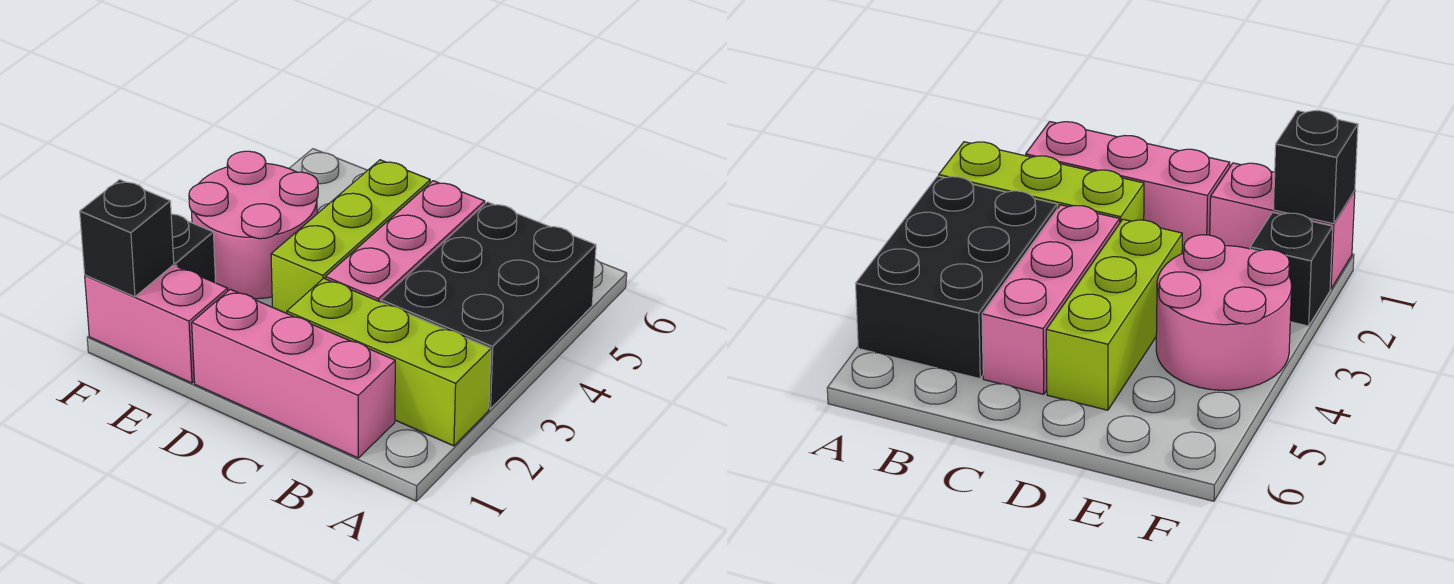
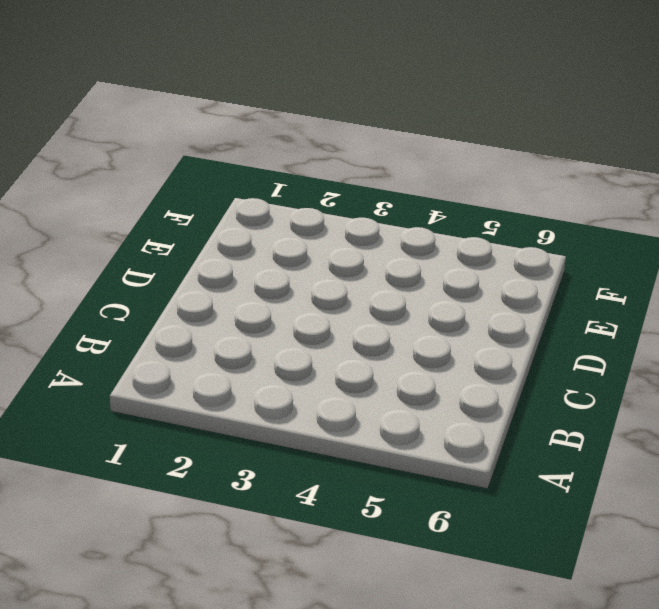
none -> lime 1x3 brick [287,278,491,446]
none -> black 2x3 brick [381,202,596,409]

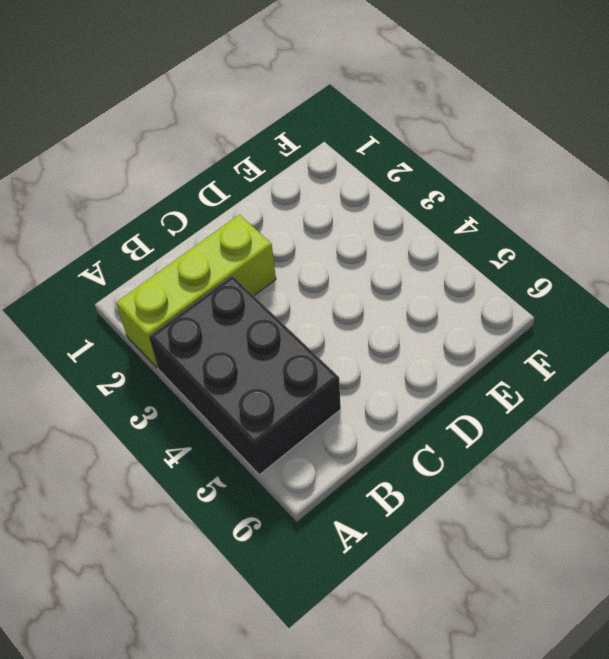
none -> pink 1x3 brick [192,289,395,458]
none -> pink 1x3 brick [326,181,485,302]

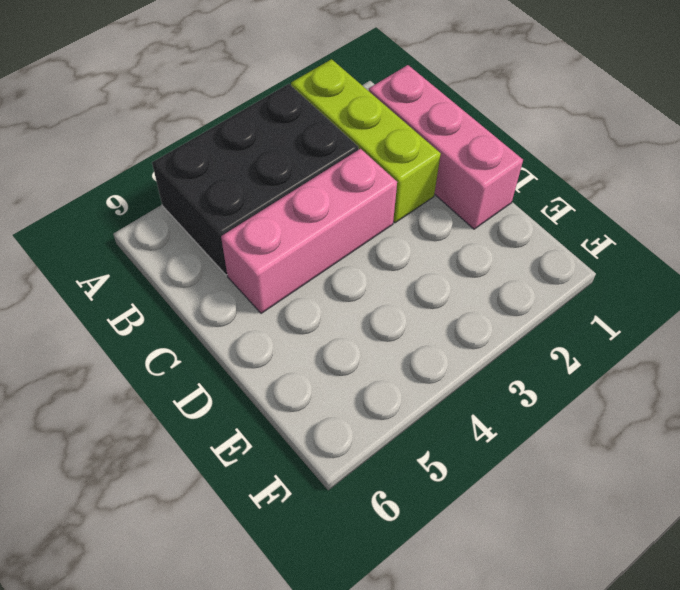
none -> lime 1x3 brick [271,160,430,313]
none -> pink 1x2 brick [85,265,228,383]

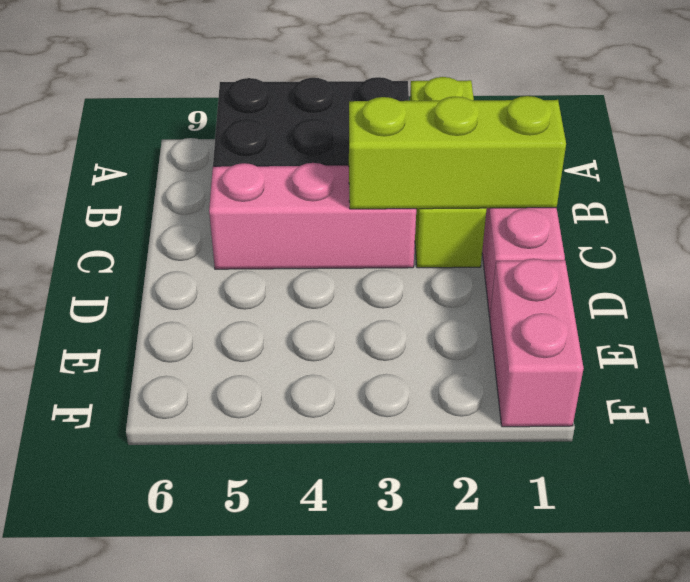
lime 1x3 brick [349,96,566,209] -> lime 1x3 brick moved to [271,160,430,313]
none -> pink 2x2 round brick [189,151,318,299]
none -> black 1x1 brick [171,214,216,283]

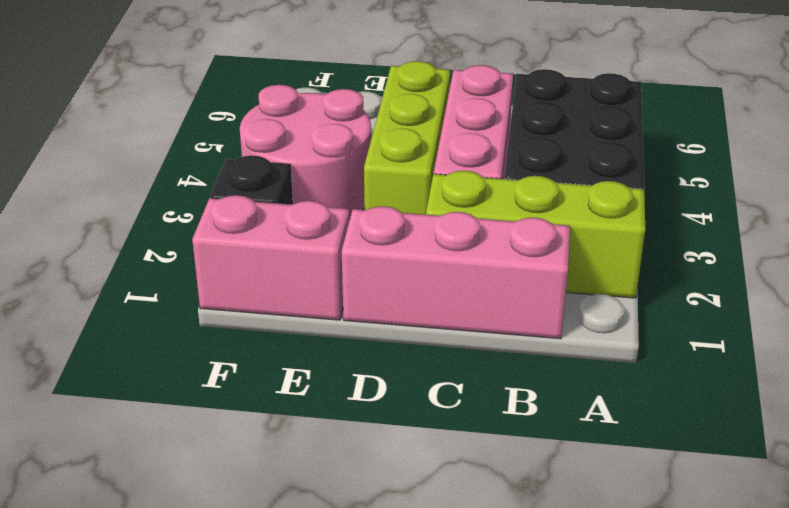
none -> black 1x1 brick [80,180,174,297]

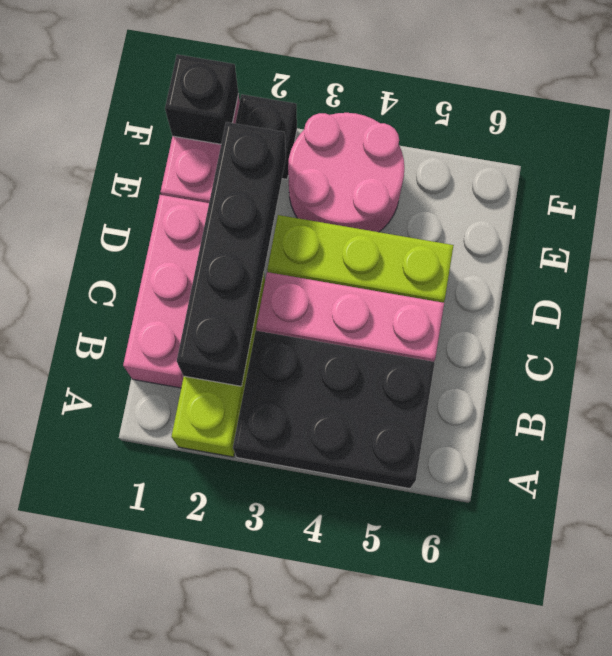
black 1x4 brick [177,122,286,386] -> none

